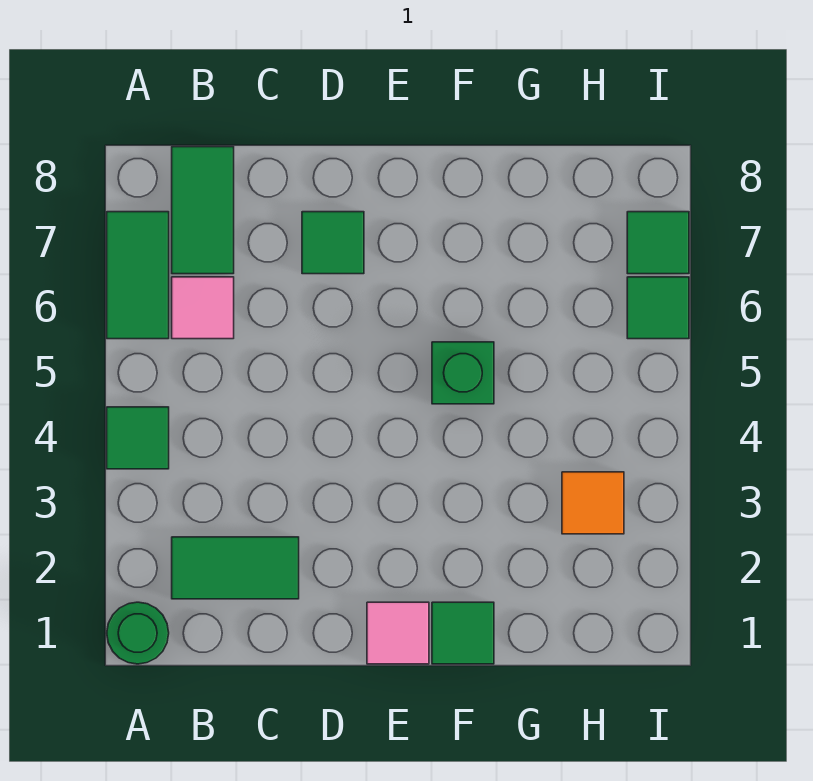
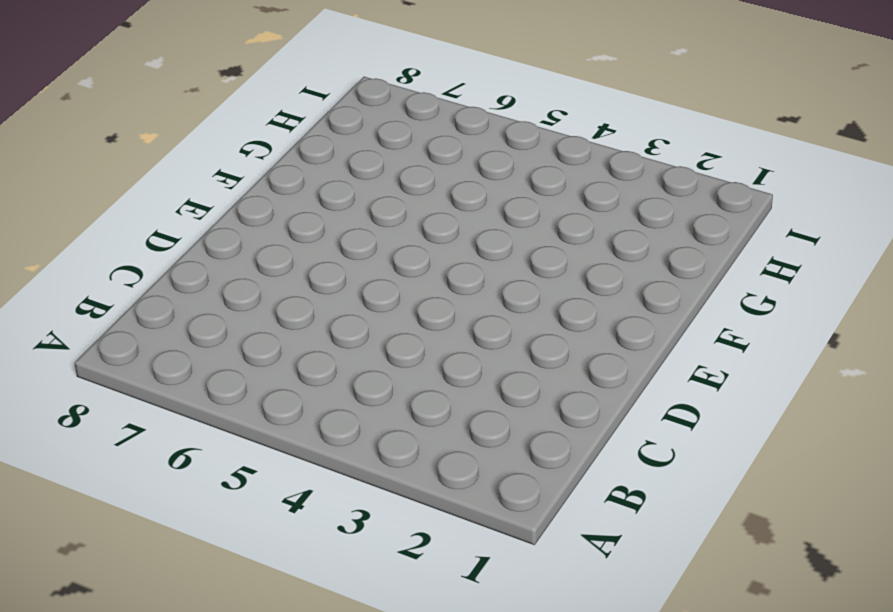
none -> green 1x1 round brick [107,602,169,664]
none -> green 1x1 tile [107,407,169,469]
none -> green 1x2 tile [107,212,169,339]

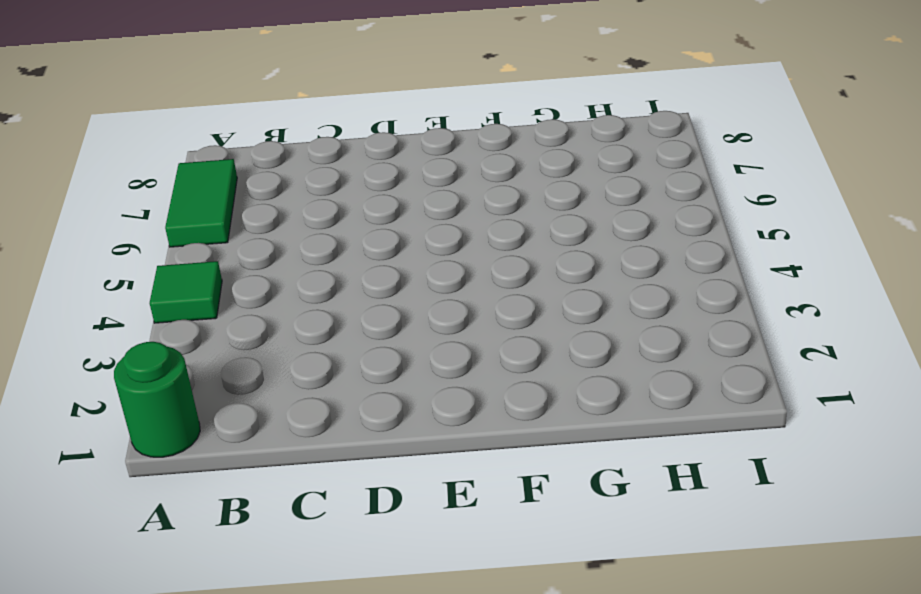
none -> green 1x2 tile [172,537,299,599]
none -> pink 1x1 tile [172,277,234,339]
none -> green 1x2 tile [172,147,234,274]

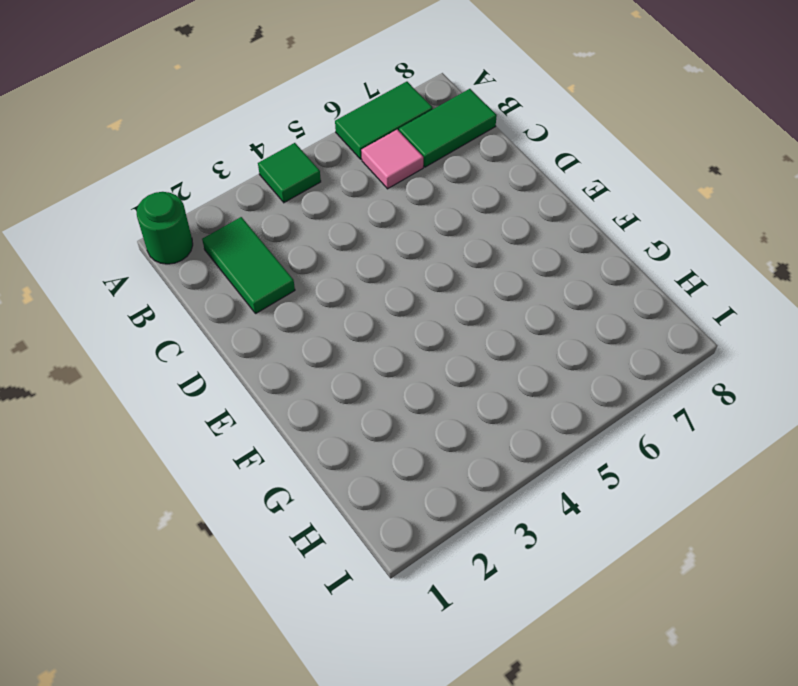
none -> green 1x1 tile [302,212,364,274]
none -> pink 1x1 tile [367,602,429,664]
none -> green 1x1 tile [432,602,494,664]

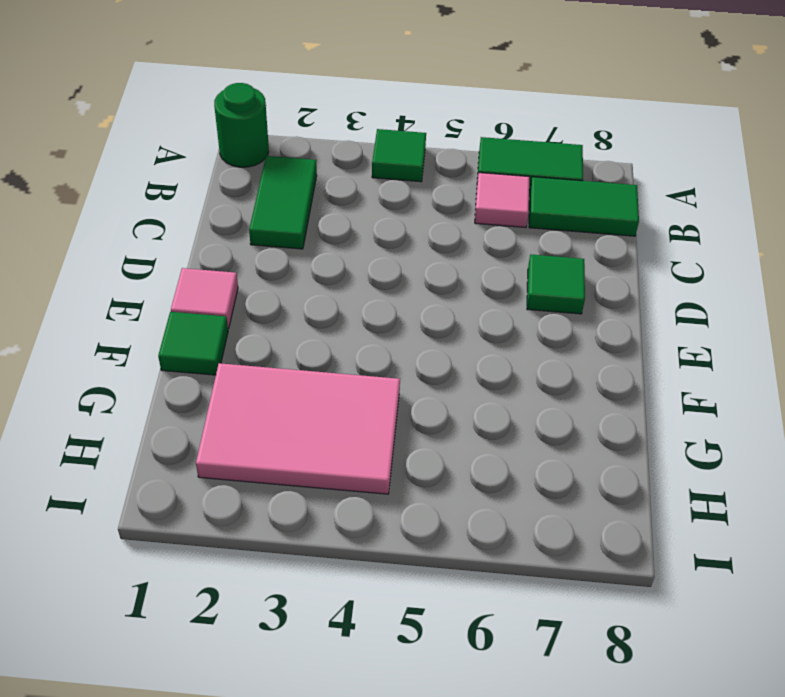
pink 2x3 tile [196,363,400,494] -> orange 1x1 tile [562,472,624,534]
none -> green 1x1 brick [432,342,494,404]
none -> green 1x1 tile [627,277,689,339]
none -> green 1x1 tile [627,212,689,274]

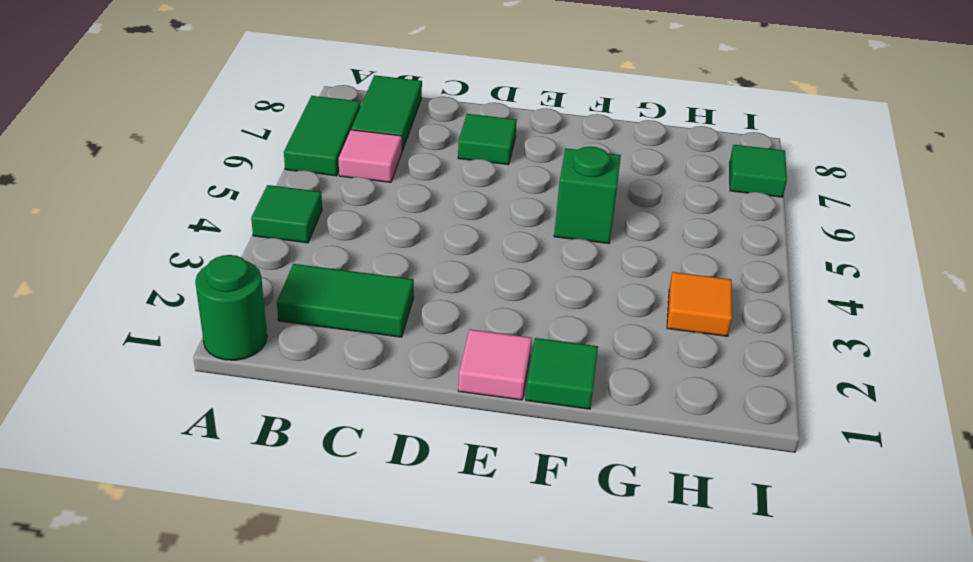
none -> green 1x1 tile [627,277,689,339]

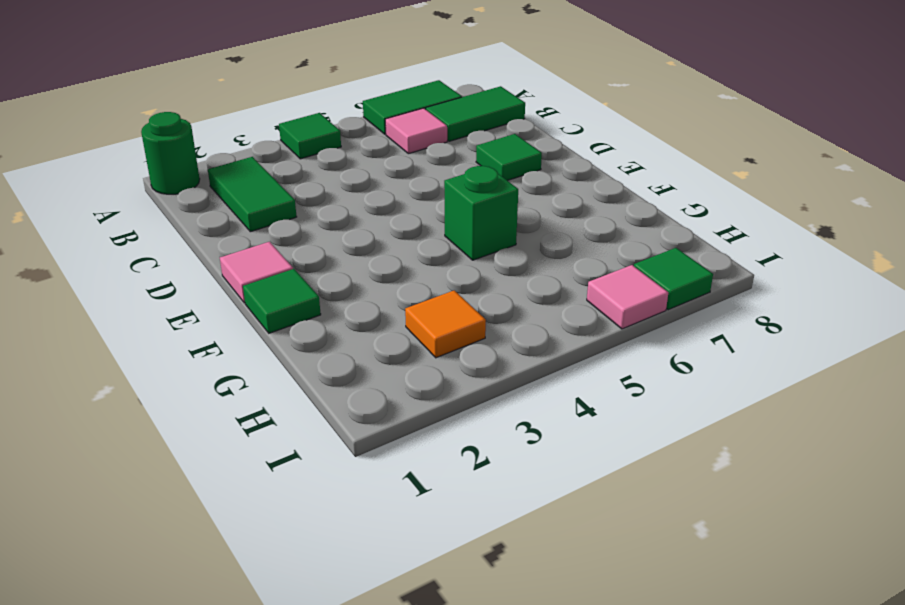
pink 1x1 tile [587,265,668,329] -> green 1x1 tile [627,277,689,339]

